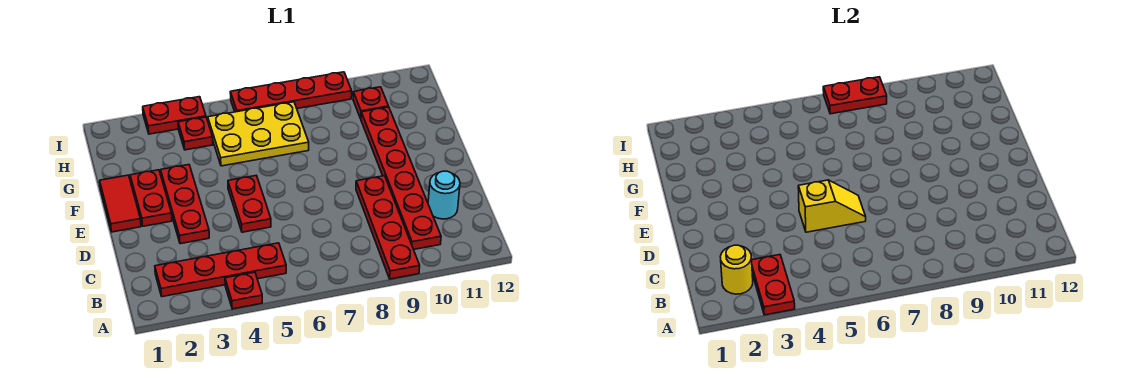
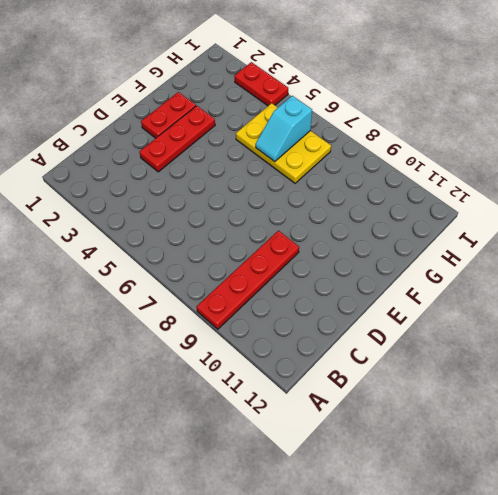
cyan 1x2 slope [255,96,312,162] -> none
none -> red 1x1 plate [225,272,262,309]
none -> red 1x4 plate [155,243,286,297]
none -> red 1x6 plate [361,107,441,250]

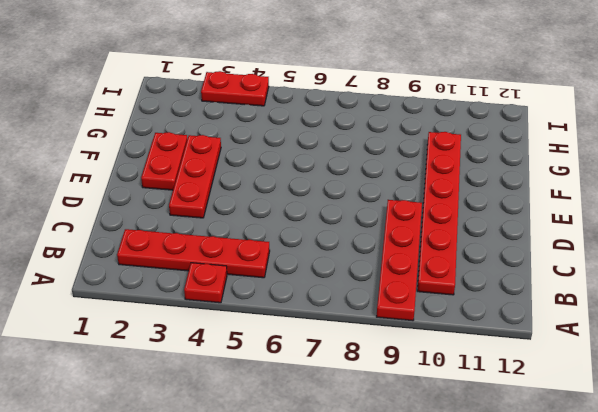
none -> cyan 1x1 round brick [428,171,460,219]
none -> red 1x2 plate [228,176,271,232]
none -> red 1x2 tile [100,175,141,232]

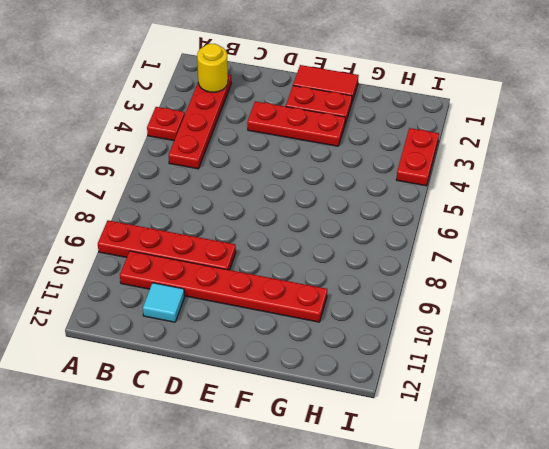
cyan 1x1 tile [143,283,185,322] -> cyan 1x1 round brick [428,171,460,219]
none -> red 1x2 plate [228,176,271,232]
none -> yellow 2x3 plate [208,102,309,166]
none -> red 1x1 plate [178,117,213,150]

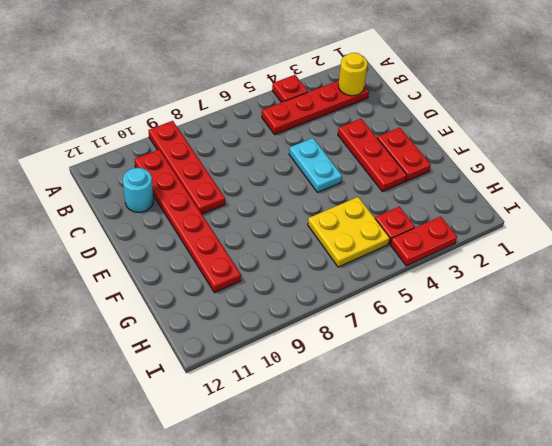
cyan 1x2 plate [289,138,342,193] -> red 1x2 plate [228,176,271,232]
yellow 2x2 plate [308,197,390,267] -> yellow 2x3 plate [208,102,309,166]
none -> red 1x2 tile [100,175,141,232]
none -> red 1x1 plate [353,87,389,118]
none -> red 1x4 plate [230,72,352,112]

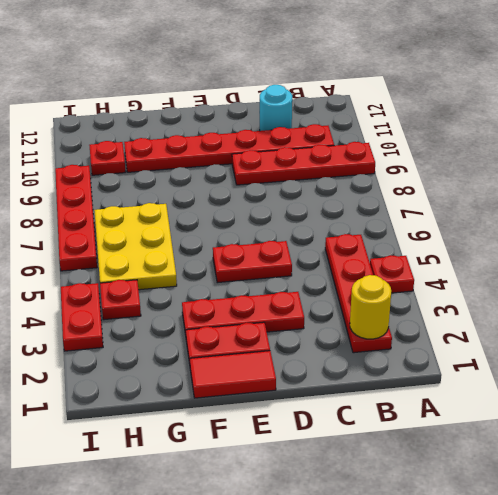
none -> red 1x2 plate [752,255,795,315]
none -> yellow 1x2 slope [798,180,866,232]
none -> red 1x2 plate [823,77,887,114]

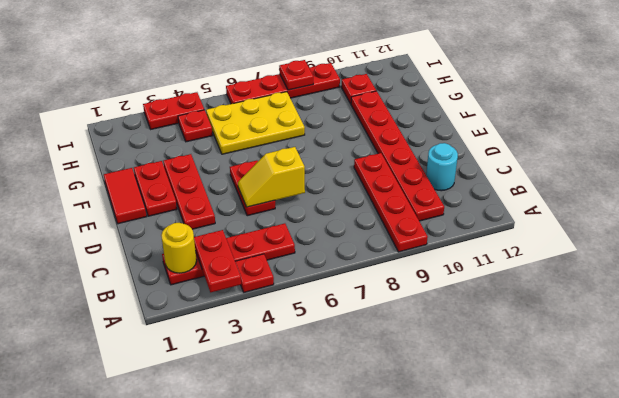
yellow 1x2 slope [238,147,305,207] -> yellow 1x2 slope turned to [798,180,866,232]
red 1x1 plate [279,60,313,90] -> red 1x2 plate [823,77,887,114]

